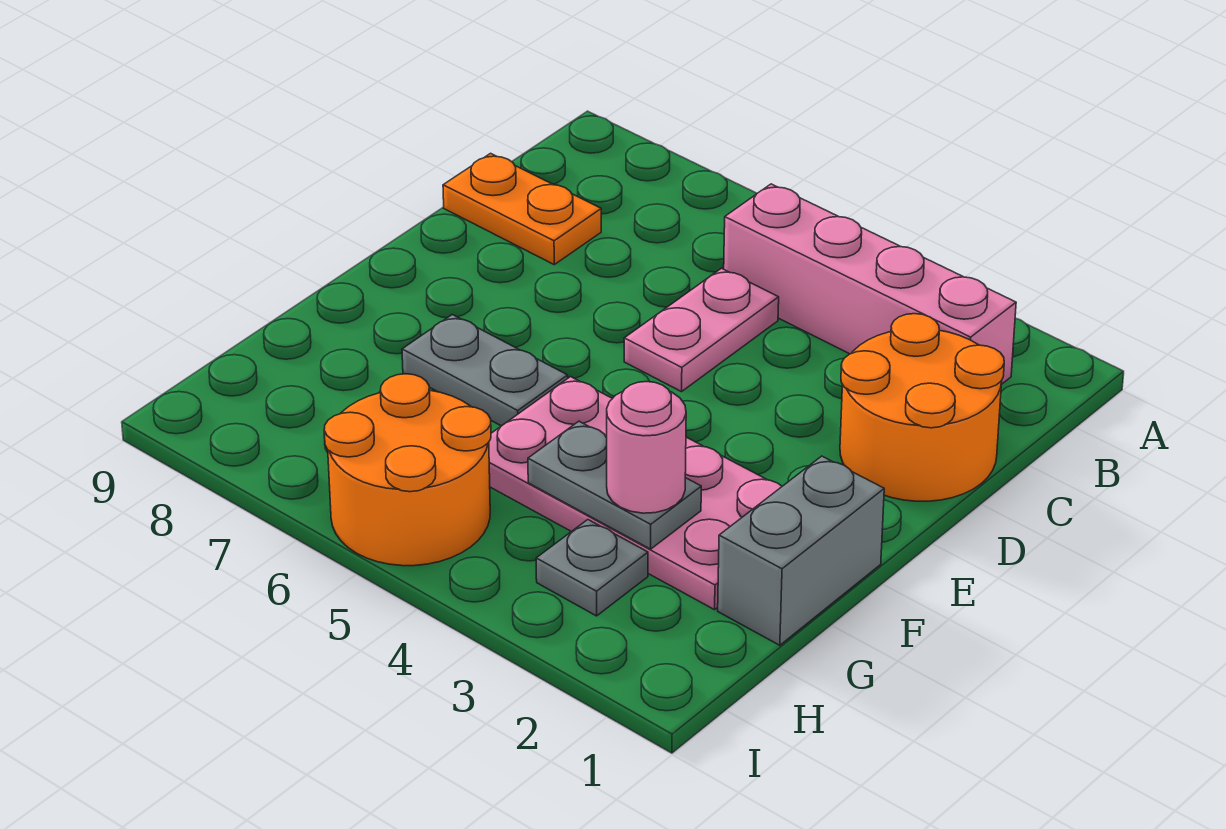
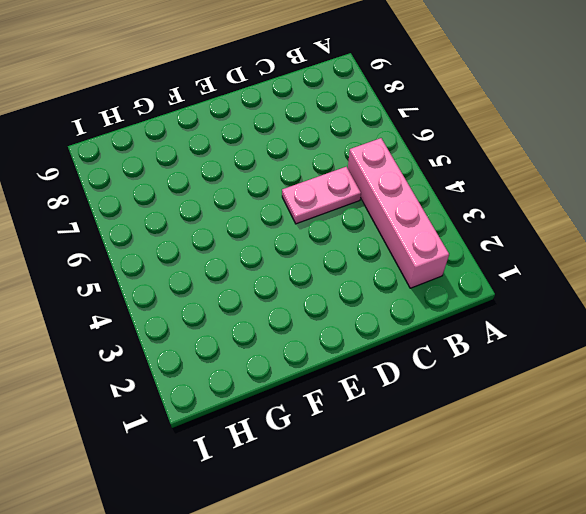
none -> orange 2x2 round brick [840,314,1004,501]
none -> orange 1x2 plate [443,153,601,264]

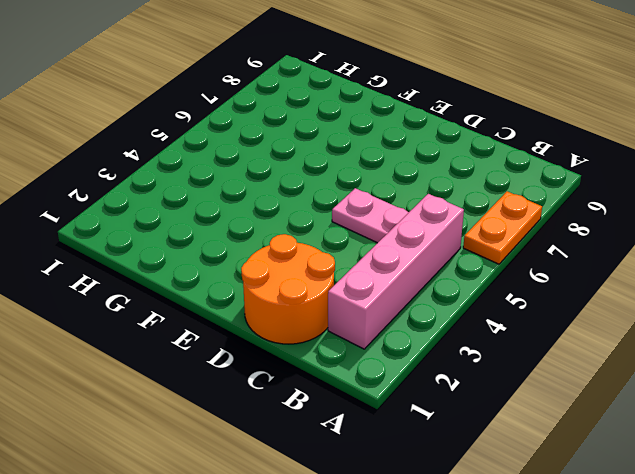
orange 1x2 plate [463,192,542,264] -> orange 1x2 plate moved to [443,153,601,264]
none -> grey 1x2 brick [718,456,884,645]
none -> pink 2x4 plate [489,377,782,610]

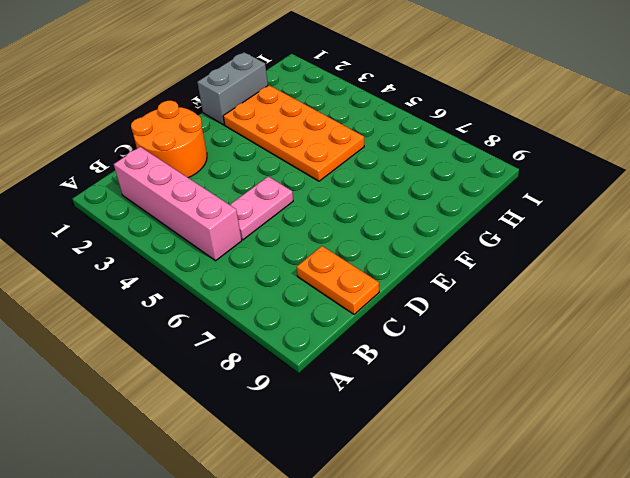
orange 2x4 plate [223,85,364,181] -> pink 2x4 plate [489,377,782,610]
none -> grey 1x2 plate [402,315,568,426]
none -> grey 1x1 plate [536,520,648,616]

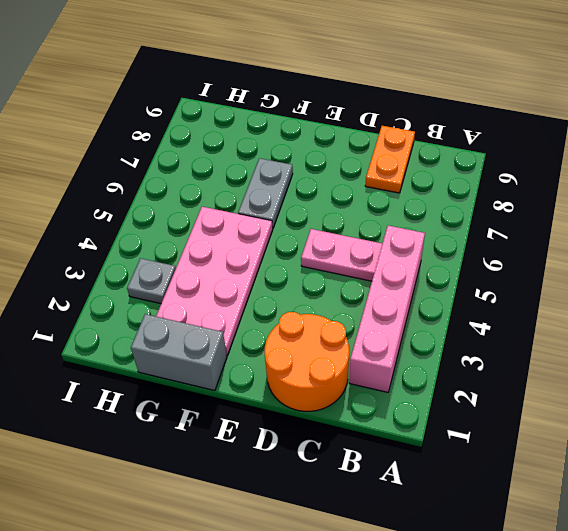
none -> orange 2x2 round brick [324,374,491,566]
none -> grey 1x2 plate [528,421,701,549]

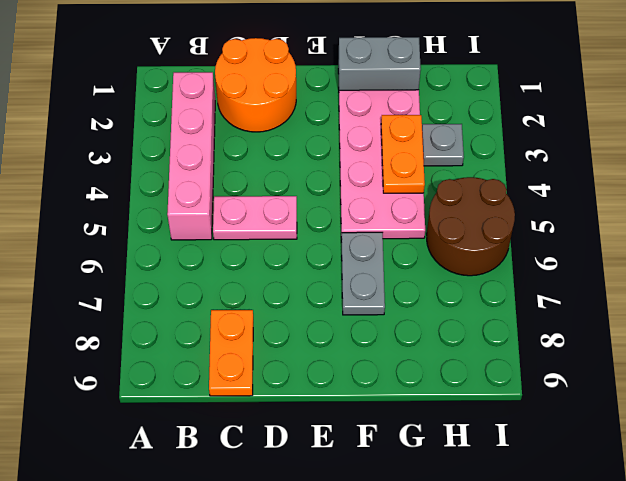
orange 1x2 plate [381,115,425,193] -> grey 1x2 plate [528,421,701,549]
brown 2x2 round brick [427,177,515,276] -> orange 2x2 round brick [324,374,491,566]
none -> pink 1x1 round brick [607,382,686,513]

